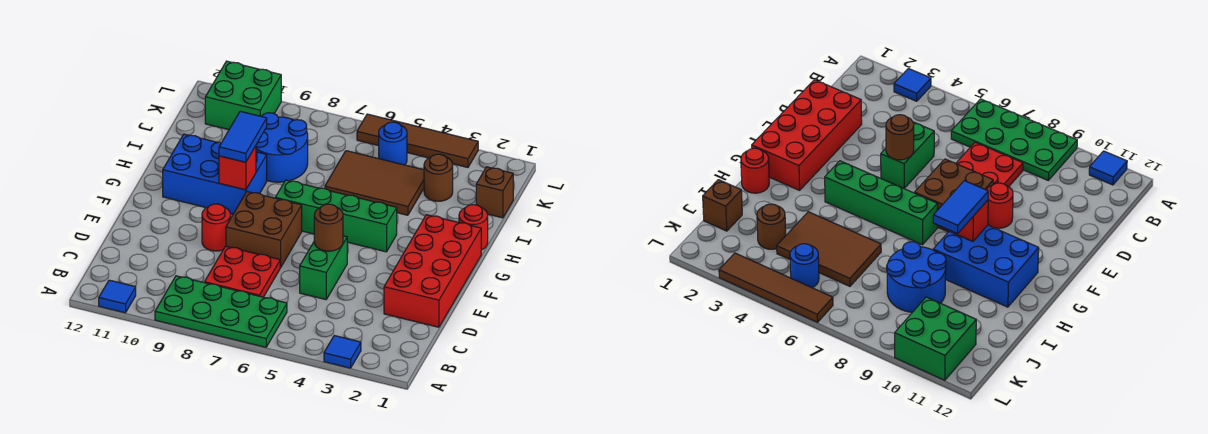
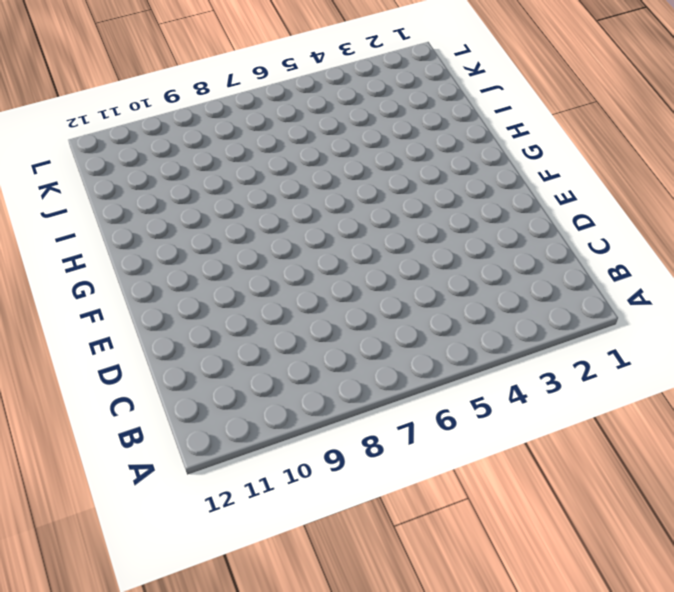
none -> blue 1x1 tile [324,336,361,368]
none -> green 2x4 plate [155,276,287,347]
none -> blue 1x1 tile [99,280,136,313]

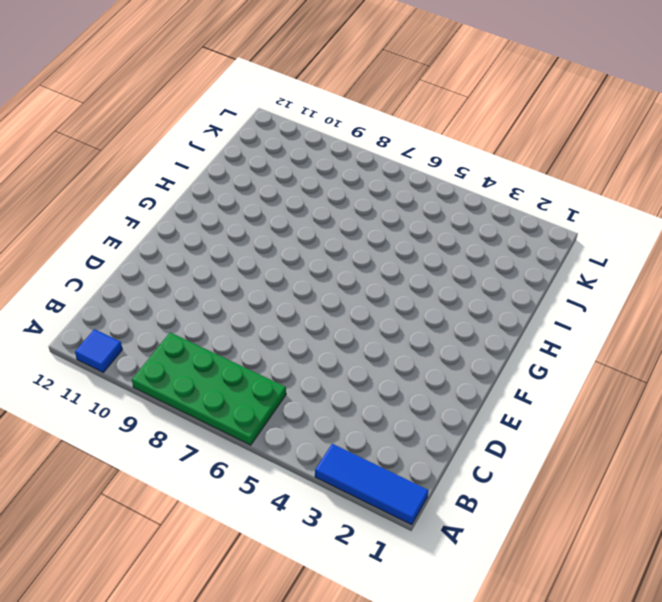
blue 1x3 tile [315,444,429,525] -> blue 1x1 tile [324,336,361,368]
none -> red 2x2 plate [205,246,281,297]
none -> red 2x4 brick [384,215,481,327]
none -> green 1x2 brick [300,236,347,300]

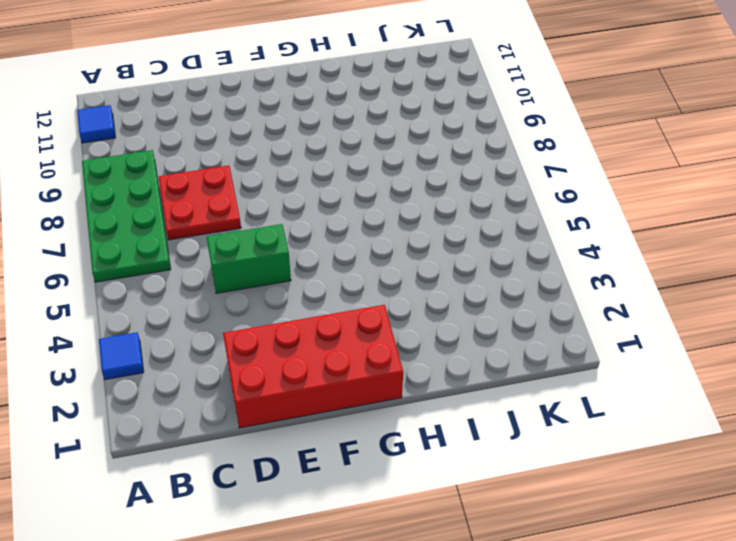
none -> brown 2x2 brick [226,192,302,267]
none -> red 1x1 round brick [202,204,231,251]
none -> green 1x4 brick [275,180,397,252]

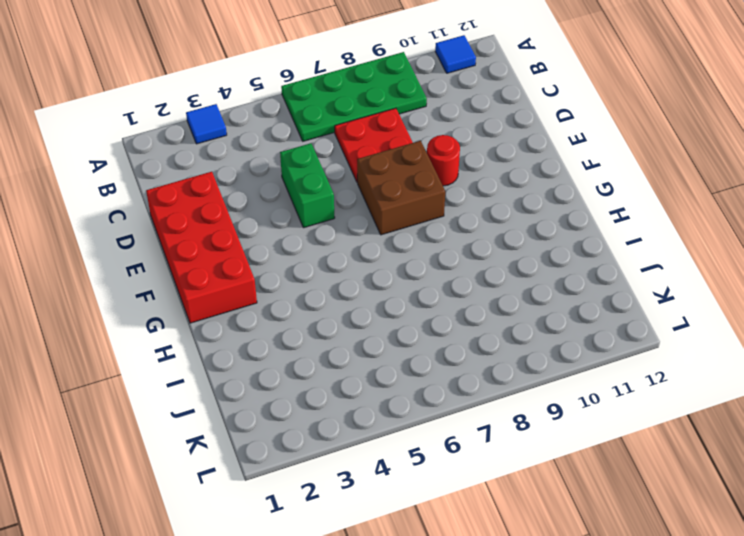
none -> green 1x4 brick [275,180,397,252]
none -> blue 2x3 brick [163,134,267,214]
none -> red 1x1 round brick [459,205,488,250]

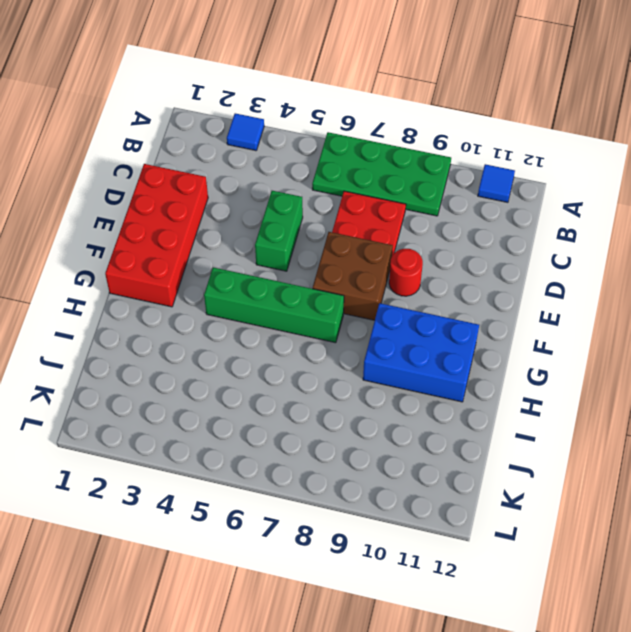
none -> red 1x1 round brick [459,205,488,250]
none -> brown 2x3 tile [325,151,424,215]
none -> blue 2x2 round brick [256,113,308,182]

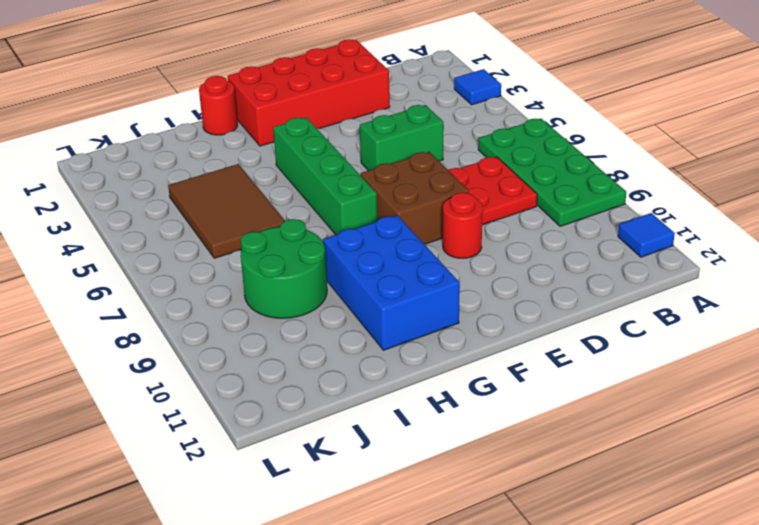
green 2x2 round brick [241,219,327,318] -> blue 2x2 round brick [256,113,308,182]
none -> brown 1x1 brick [476,167,513,218]
none -> brown 1x1 round brick [424,154,453,201]
none -> blue 1x1 round brick [379,122,407,165]

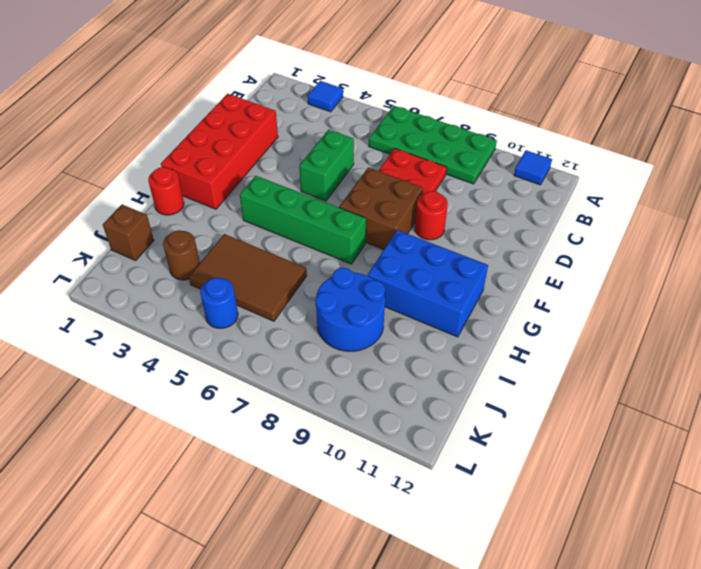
none -> green 2x2 brick [205,61,281,130]
none -> brown 1x4 tile [357,114,478,167]
none -> brown 1x1 round brick [314,204,343,251]

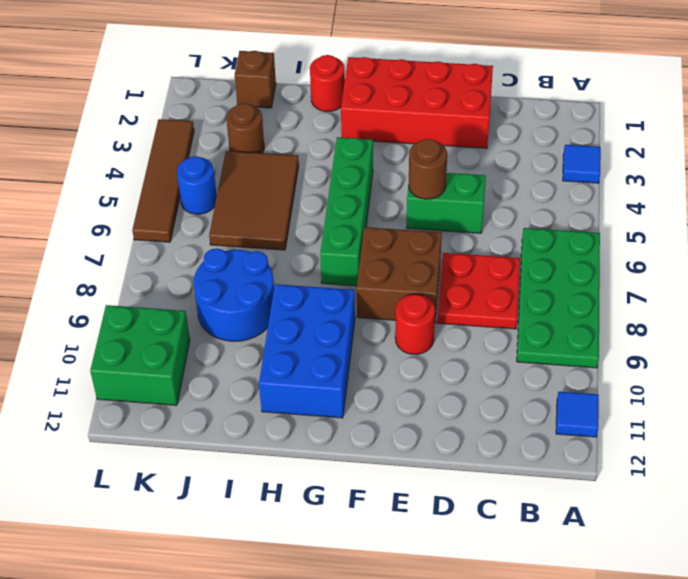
none -> red 1x1 brick [219,146,256,190]
none -> blue 1x2 tile [219,111,267,162]

